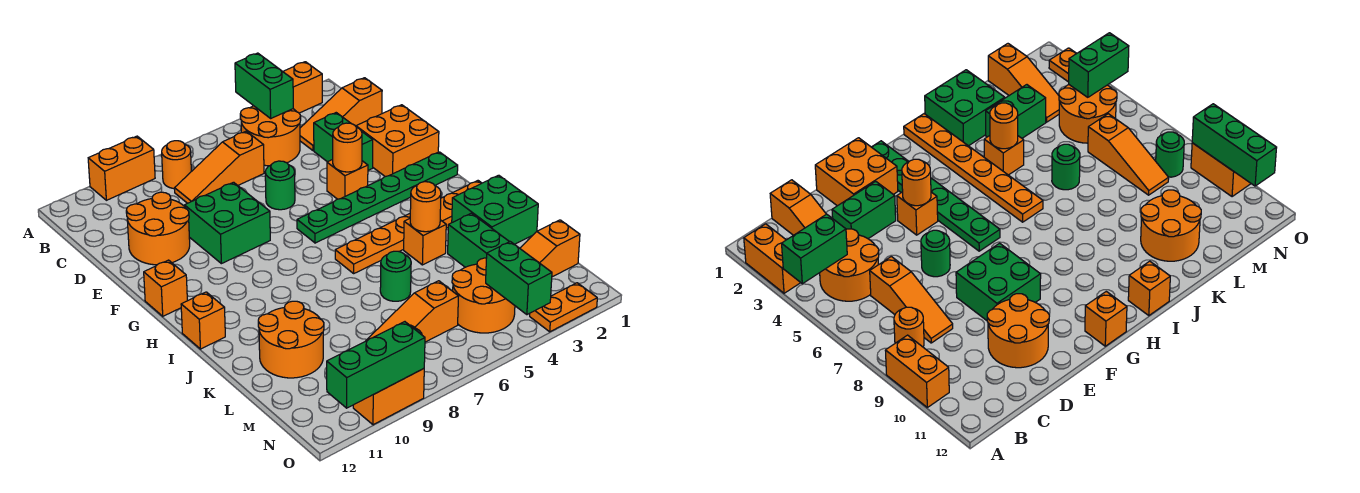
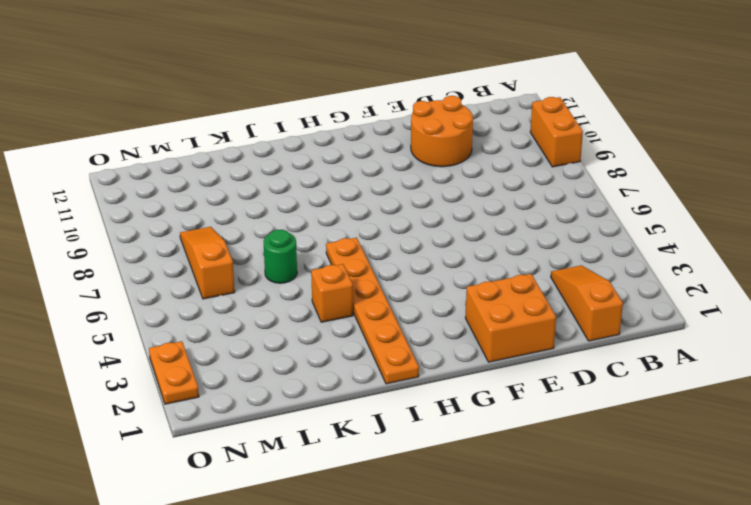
none -> orange 1x2 brick [283,62,322,113]
none -> orange 2x2 round brick [240,106,301,166]
none -> orange 1x1 round brick [162,141,191,189]
none -> orange 1x3 slope [175,131,264,203]

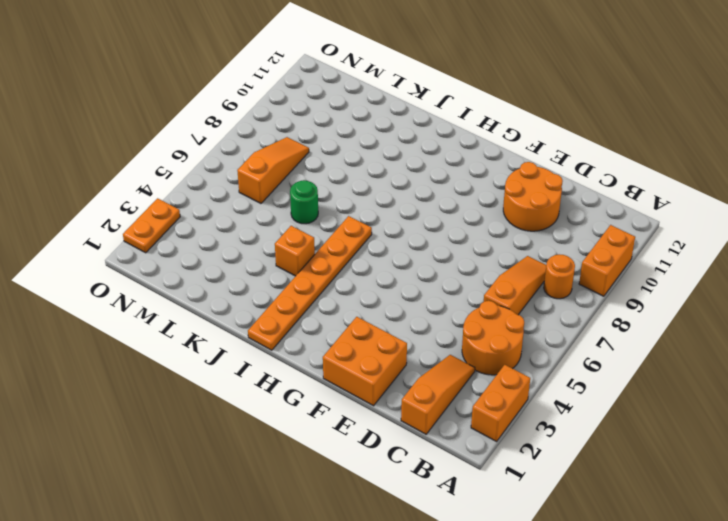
none -> green 1x2 brick [314,113,373,170]
none -> green 1x1 round brick [265,161,295,210]
none -> green 2x2 brick [184,182,270,264]
none -> orange 1x1 brick [327,159,368,199]

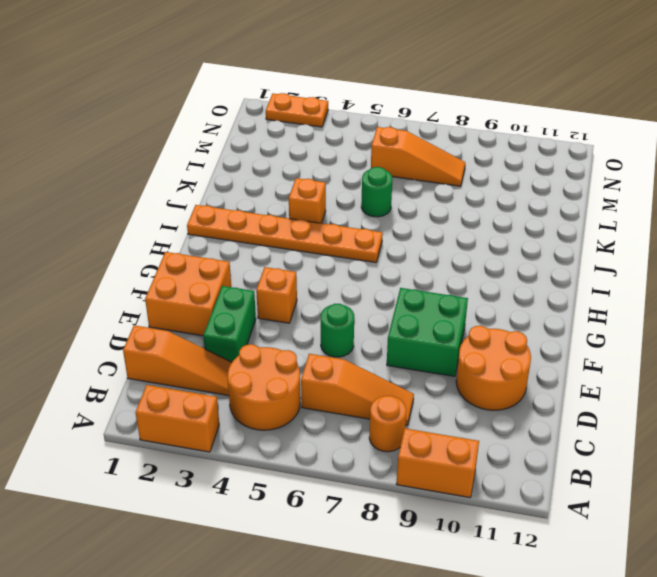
none -> green 1x6 plate [297,152,458,243]
none -> orange 1x1 brick [144,260,187,316]
none -> orange 1x1 brick [181,292,225,349]
none -> green 2x2 brick [452,175,538,244]

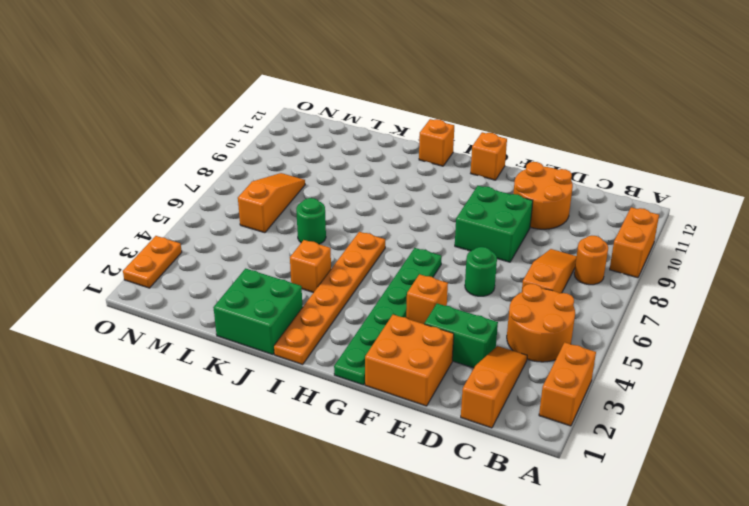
none -> green 1x2 brick [448,213,509,267]
none -> orange 2x2 round brick [258,301,324,378]
none -> orange 1x3 slope [520,220,580,277]
none -> orange 2x2 round brick [452,258,515,333]

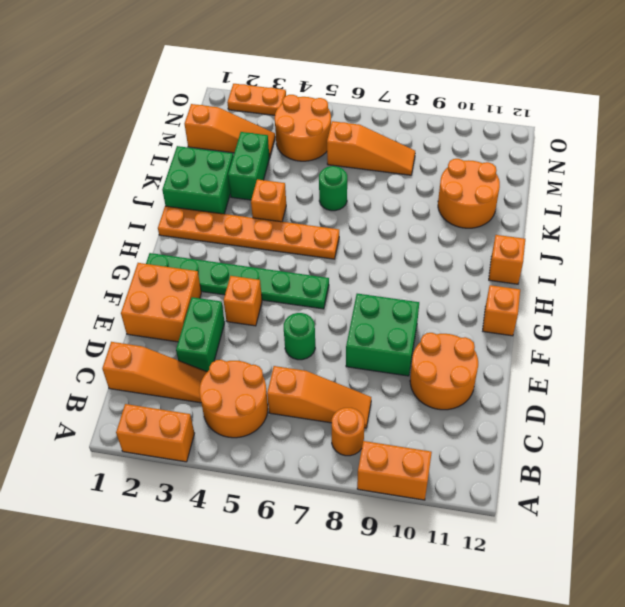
none -> green 1x1 round brick [1156,132,1184,177]
none -> orange 1x2 brick [353,369,424,425]
none -> green 1x2 brick [235,53,293,118]
none -> orange 1x1 round brick [333,123,362,172]

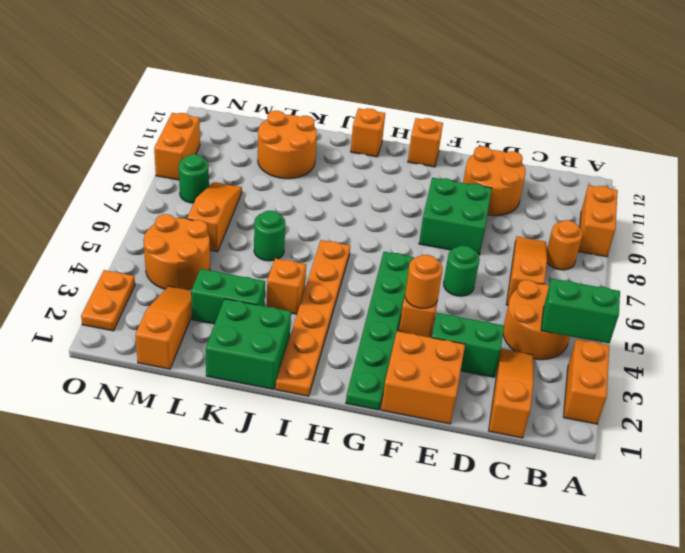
none -> orange 1x1 round brick [410,182,441,232]
none -> green 1x2 brick [486,242,552,315]
none -> green 1x3 brick [327,322,425,408]

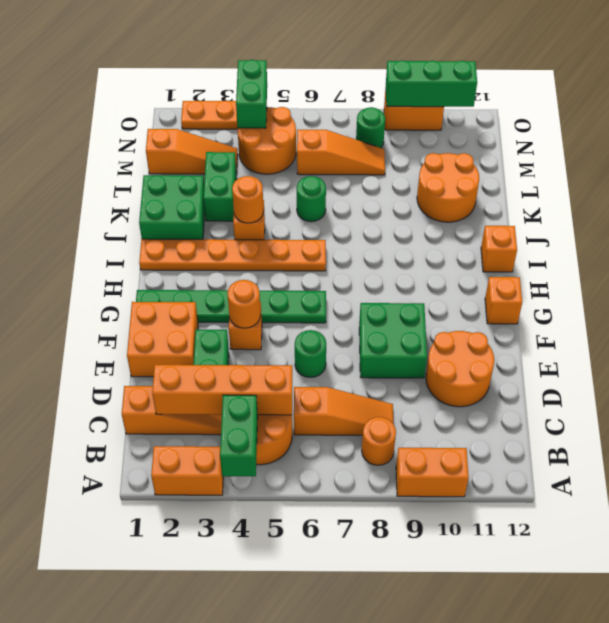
orange 1x4 brick [152,365,292,415] -> none

